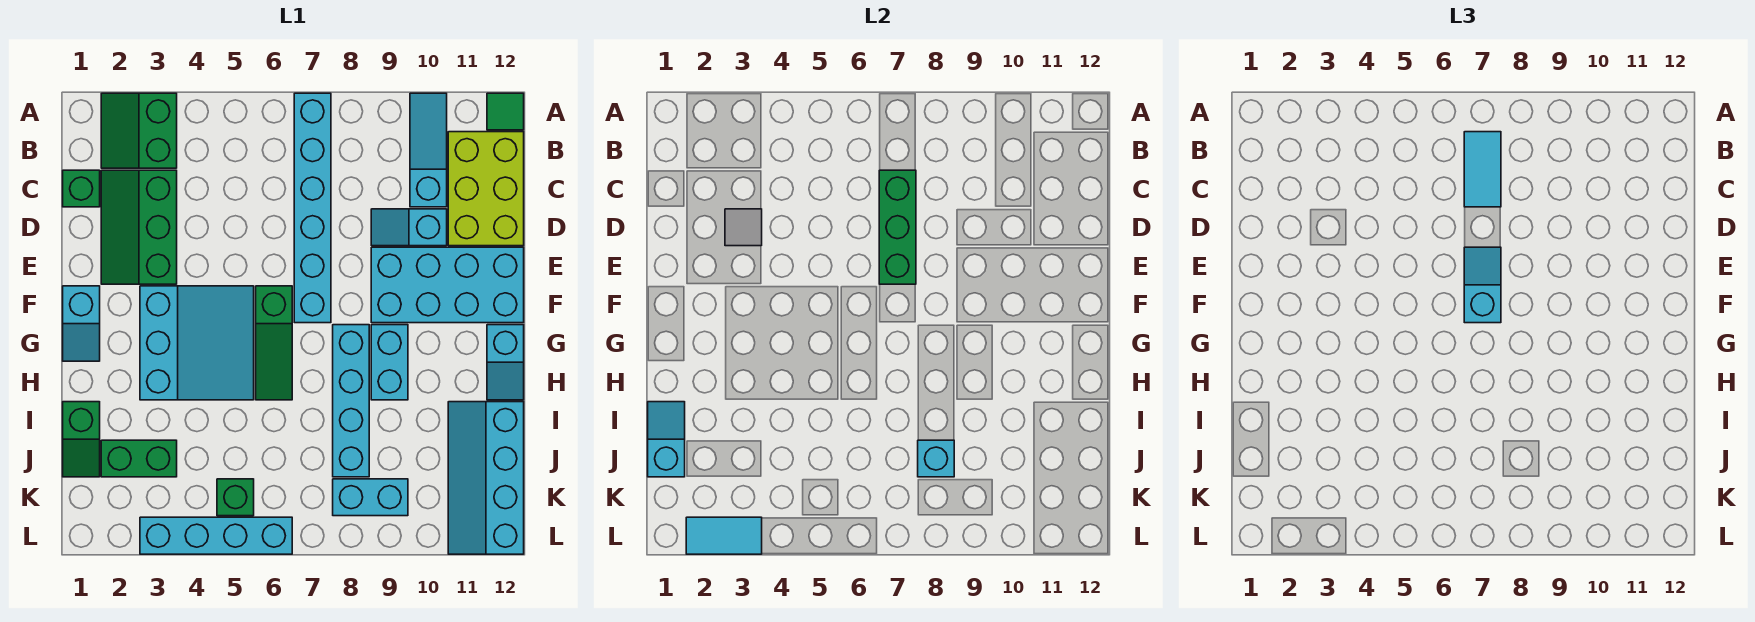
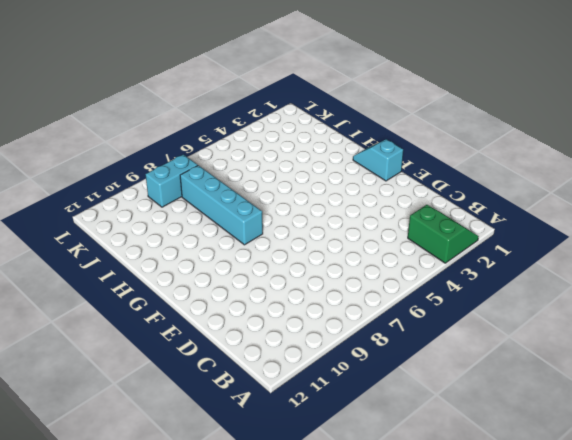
none -> cyan 1x6 brick [294,93,331,323]
none -> cyan 1x3 slope [410,93,447,207]
none -> green 1x1 tile [487,93,524,130]

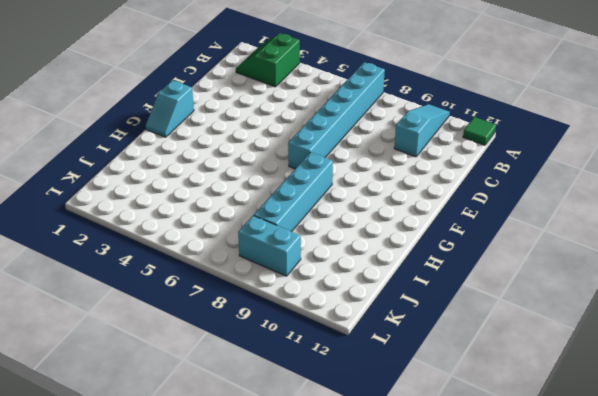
none -> lime 2x3 brick [448,132,524,246]
none -> green 1x1 brick [63,170,100,207]
none -> green 2x3 slope [101,170,177,284]

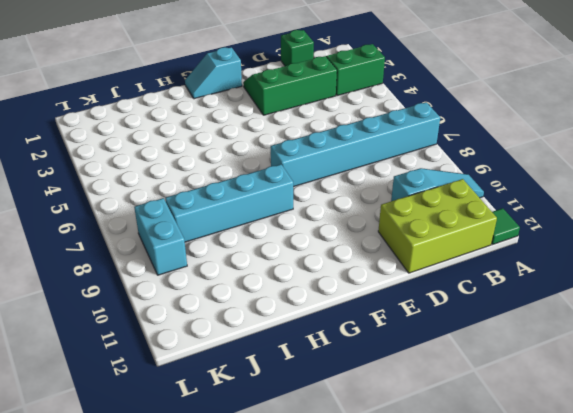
none -> cyan 1x2 slope [371,209,447,246]
none -> cyan 2x4 brick [371,247,524,323]
none -> cyan 3x3 slope [140,286,254,400]

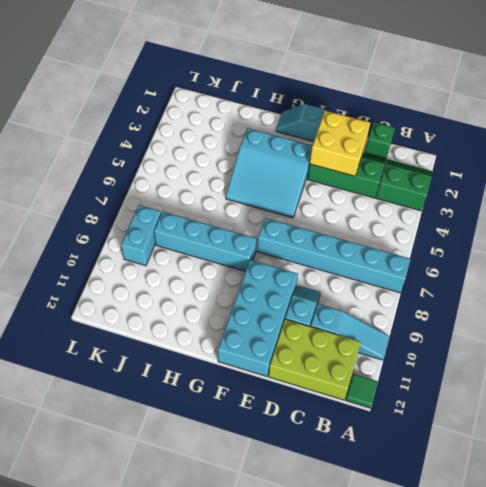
yellow 2x2 brick [310,111,370,176] -> grey 1x1 tile [725,209,762,246]
none -> green 1x3 slope [256,286,292,400]
none -> cyan 1x2 brick [371,325,408,400]
none -> cyan 1x2 slope [487,325,524,400]

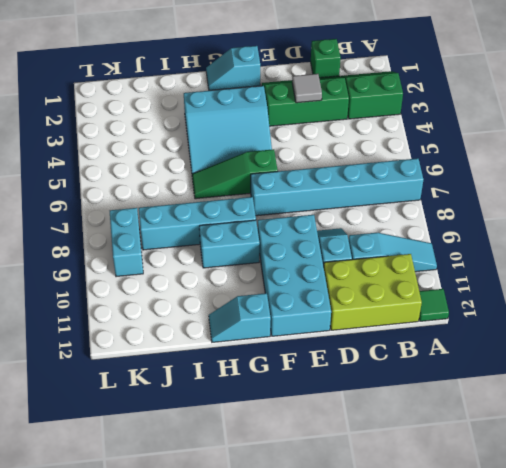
none -> green 1x2 slope [63,402,100,477]
none -> cyan 2x4 slope [448,402,524,554]
none -> green 1x2 brick [101,440,177,477]

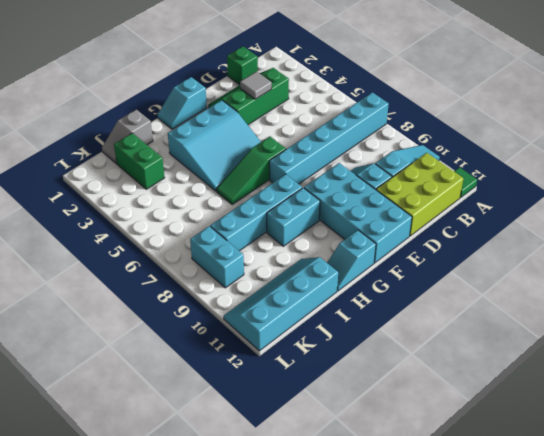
grey 1x2 slope [102,109,153,164] -> green 1x2 slope [63,402,100,477]
none -> green 2x2 slope [101,93,177,168]
none -> green 1x1 brick [217,479,254,516]
none -> cyan 1x4 brick [140,517,292,554]

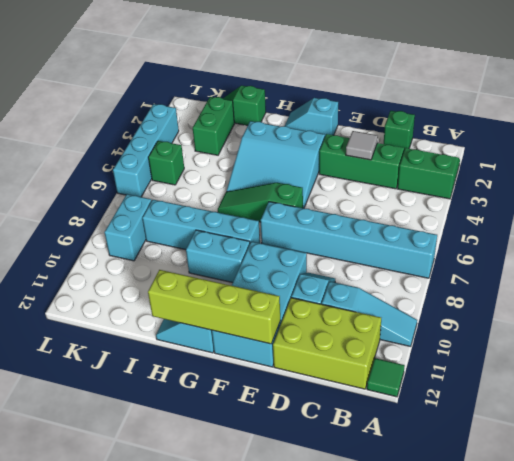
lime 1x4 brick [148,270,280,344] -> none
none -> cyan 2x4 slope [448,402,524,554]
none -> green 1x3 brick [879,170,916,284]
none -> cyan 1x2 slope [648,402,685,477]

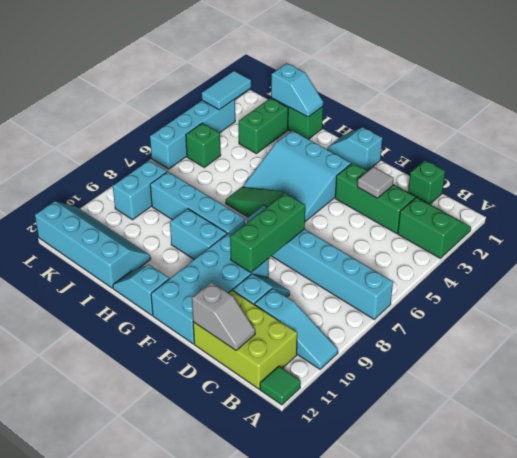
grey 1x2 slope [192,282,255,350] -> none
green 1x3 brick [230,193,305,273] -> green 1x3 brick turned to [879,170,916,284]
none -> cyan 1x1 brick [918,440,954,477]
none -> cyan 1x2 tile [1464,132,1501,207]
none -> cyan 1x2 slope [1464,247,1501,323]

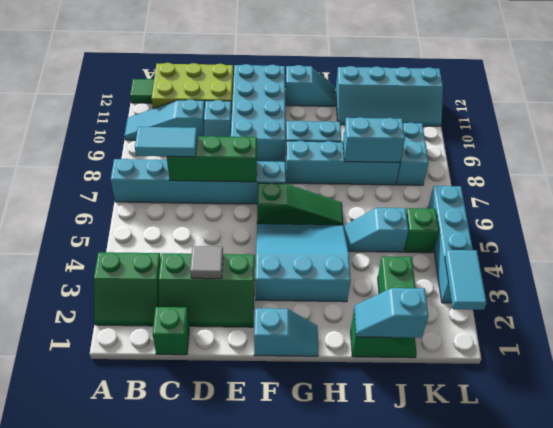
cyan 1x2 slope [344,208,408,252] -> cyan 1x2 slope moved to [1464,247,1501,323]
cyan 1x2 brick [343,117,405,162] -> cyan 1x1 brick [918,440,954,477]

